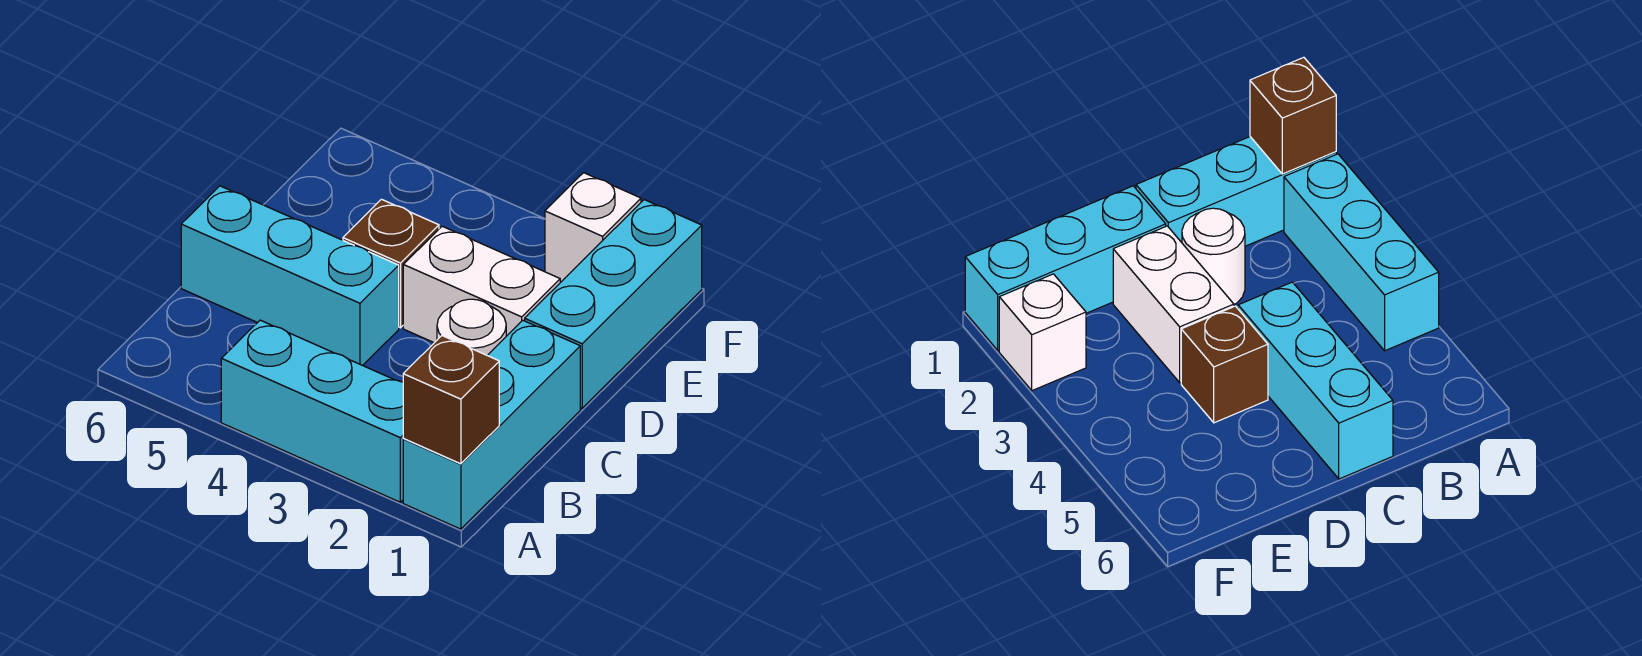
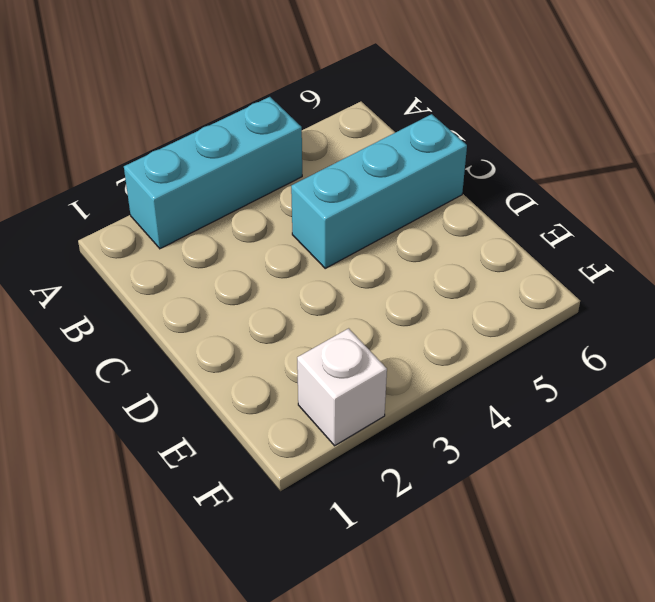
none -> cyan 1x3 brick [403,320,580,529]
none -> white 1x1 round brick [437,299,506,355]

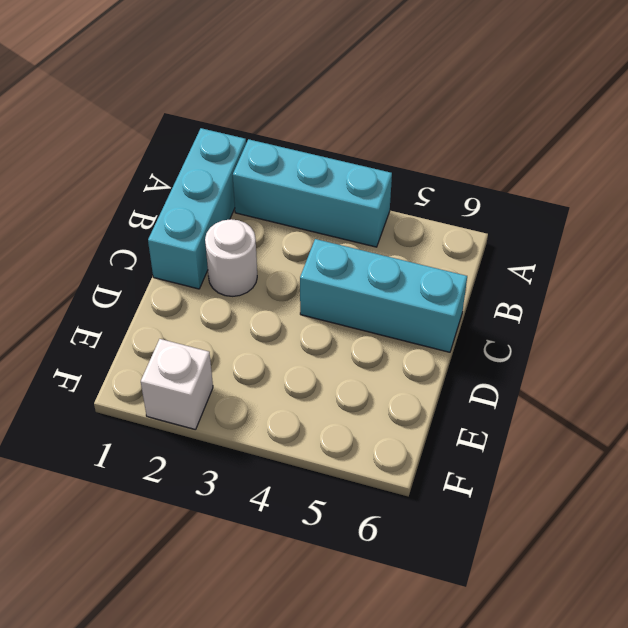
none -> cyan 1x3 brick [525,200,702,408]
none -> white 1x2 brick [403,226,560,343]

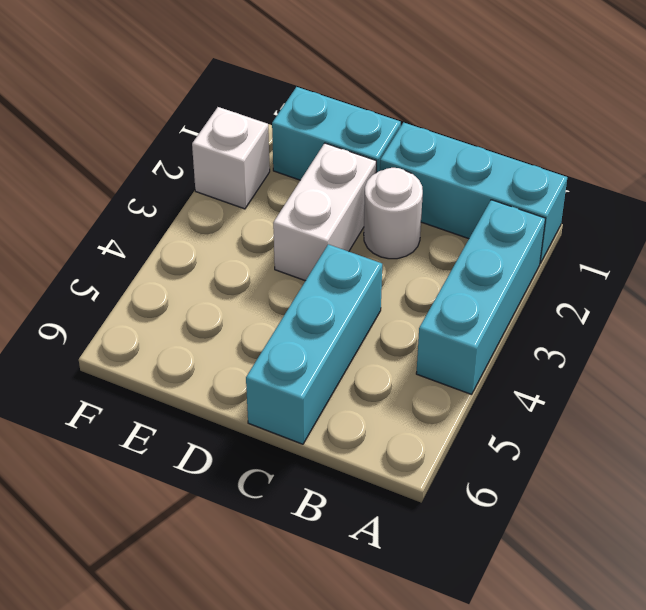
cyan 1x2 brick [272,87,401,180] -> cyan 1x3 brick [525,200,702,408]
none -> brown 1x1 brick [343,199,439,328]
none -> brown 1x1 brick [403,336,499,464]

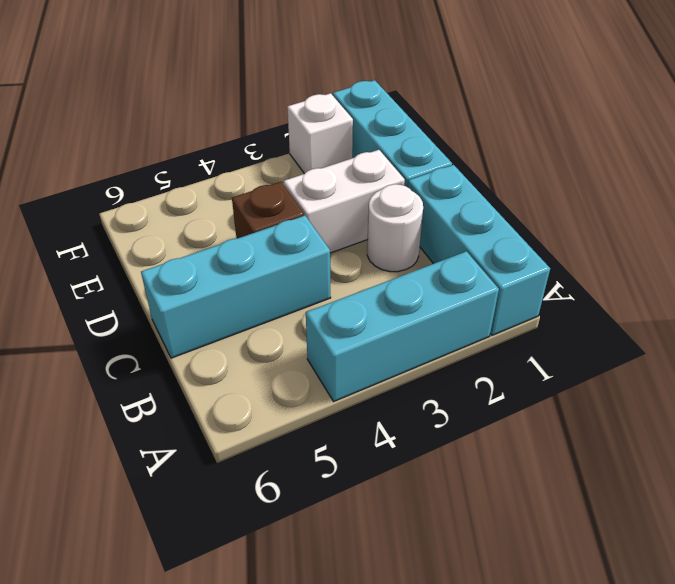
none -> brown 1x1 brick [403,336,499,464]

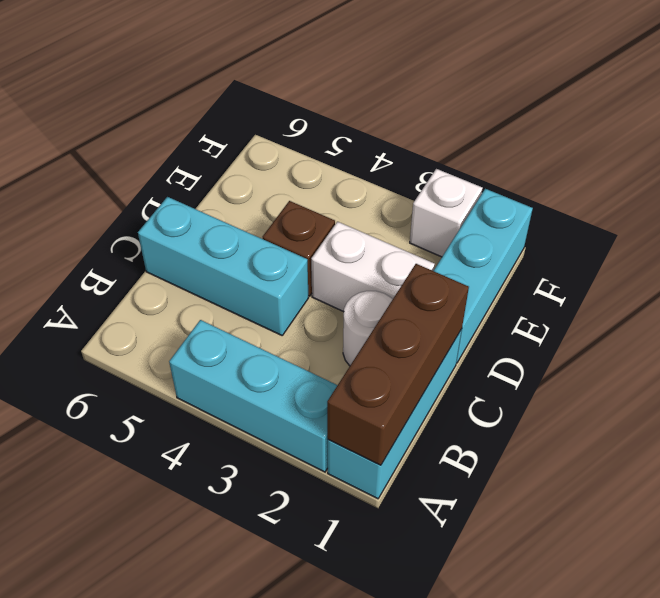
brown 1x3 brick [327,264,469,465] -> brown 1x1 brick [403,336,499,464]

